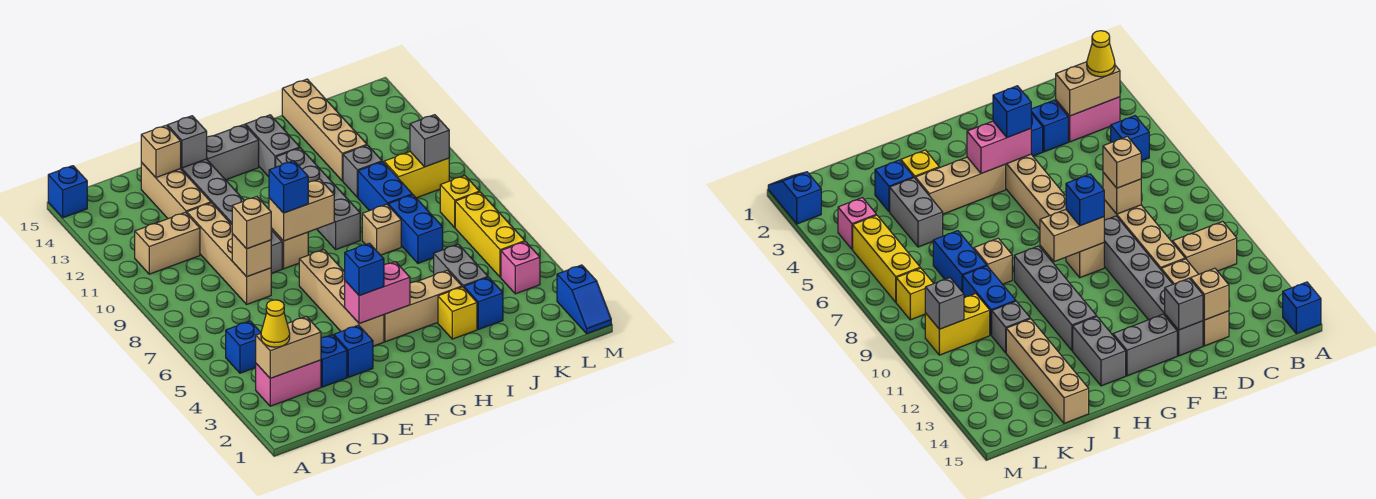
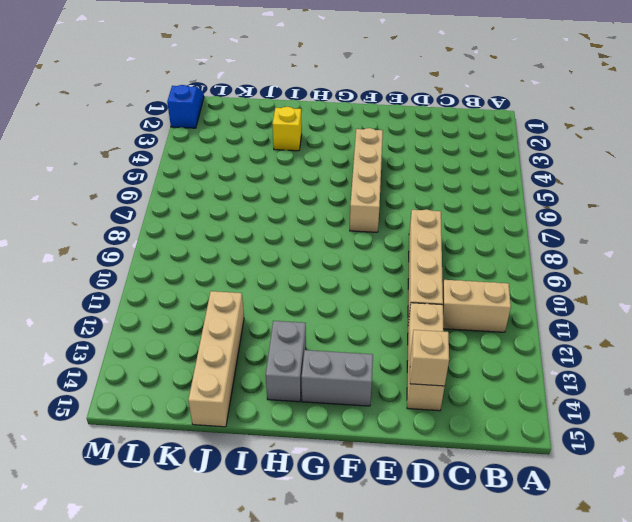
none -> blue 1x1 brick [48,166,87,218]
none -> pink 1x2 brick [256,360,321,406]
none -> blue 1x1 brick [226,321,261,373]
none -> blue 1x1 brick [321,335,347,387]

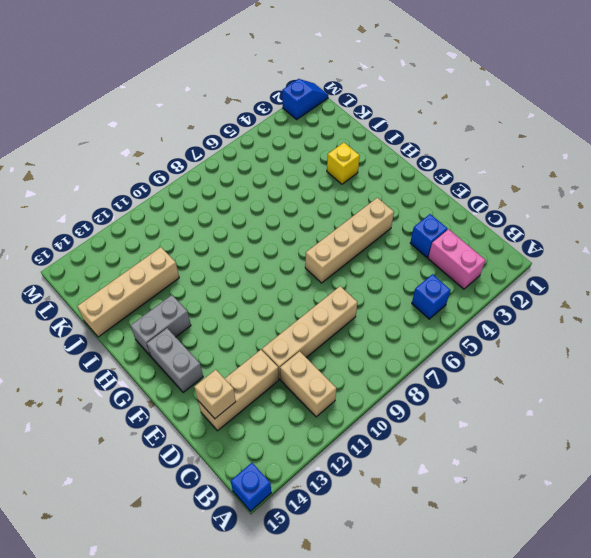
none -> blue 1x1 brick [334,325,373,377]
none -> grey 1x6 brick [181,159,282,273]
none -> tan 1x1 brick [271,228,308,269]
none -> tan 1x3 brick [384,270,462,342]

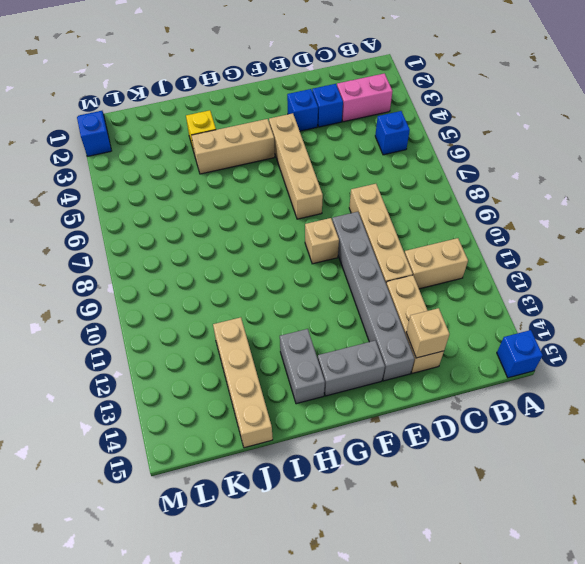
none -> grey 1x4 brick [276,148,360,249]
none -> tan 1x1 brick [362,204,401,255]
none -> blue 1x1 brick [464,277,503,329]
none -> grey 1x2 brick [434,244,488,288]

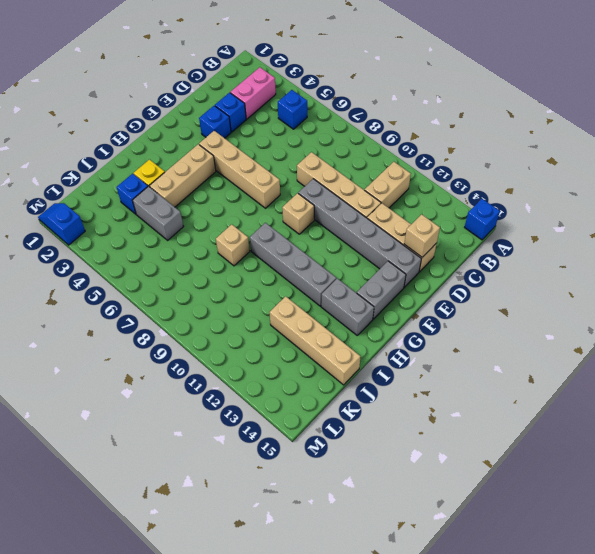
none -> blue 1x2 brick [388,195,443,263]
none -> blue 1x2 brick [358,162,412,211]
none -> grey 1x1 brick [343,145,382,197]
none -> yellow 1x2 brick [384,152,449,198]

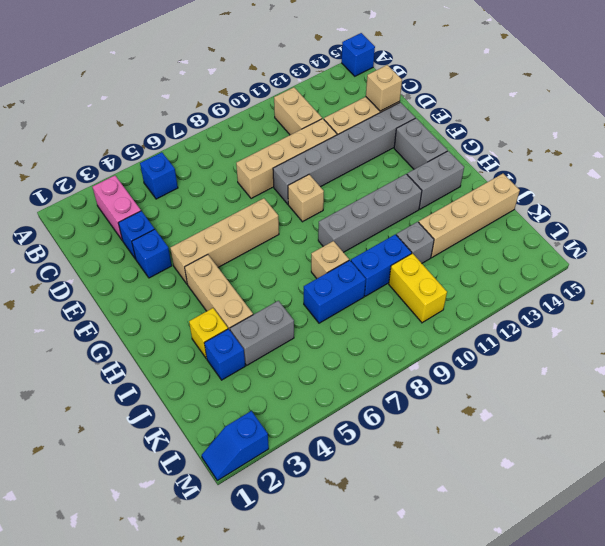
none -> pink 1x1 brick [501,242,540,294]
none -> yellow 1x3 brick [455,192,525,277]
none -> yellow 1x1 brick [440,176,480,228]
none -> tan 1x2 brick [256,316,321,378]

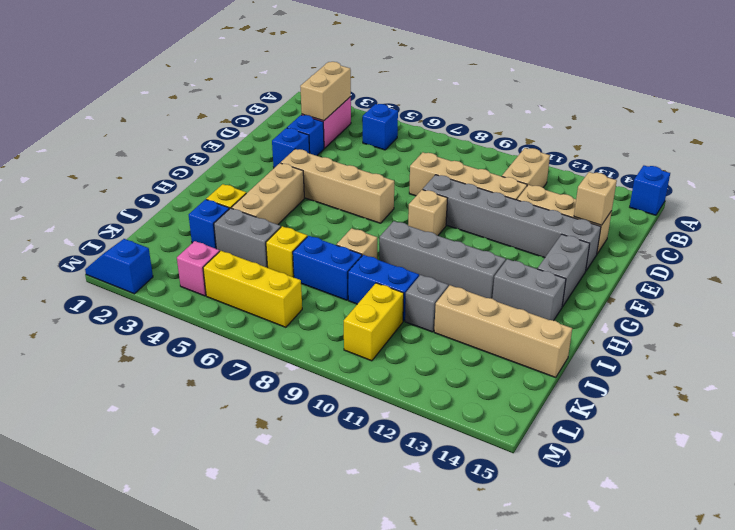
yellow 1x1 brick [266,226,307,277] -> yellow 1x1 brick moved to [440,176,480,228]
none -> tan 1x1 brick [232,234,271,277]
none -> grey 1x1 brick [167,116,207,168]
none -> pink 1x2 brick [345,262,410,324]
none -> tan 1x2 brick [269,179,334,241]

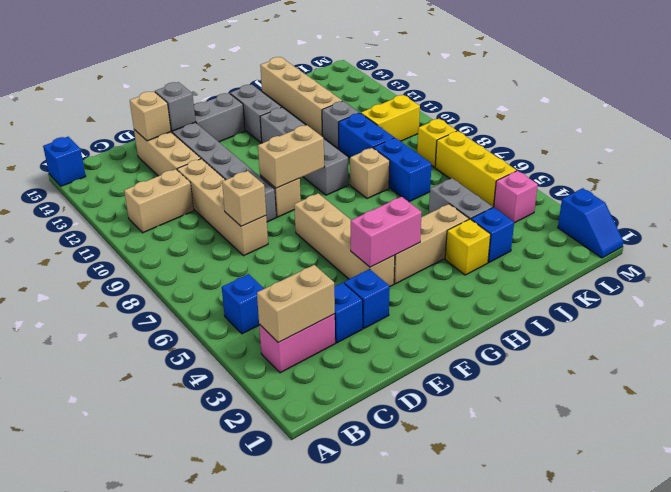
none -> grey 1x1 brick [410,115,449,167]
none -> yellow 1x1 cone [261,300,290,347]
none -> tan 1x1 brick [232,197,271,249]
none -> blue 1x1 brick [345,243,384,296]

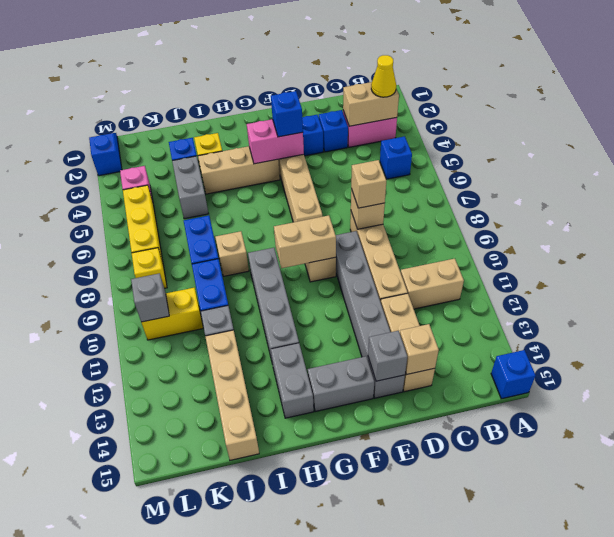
none -> blue 1x1 brick [269,161,308,213]

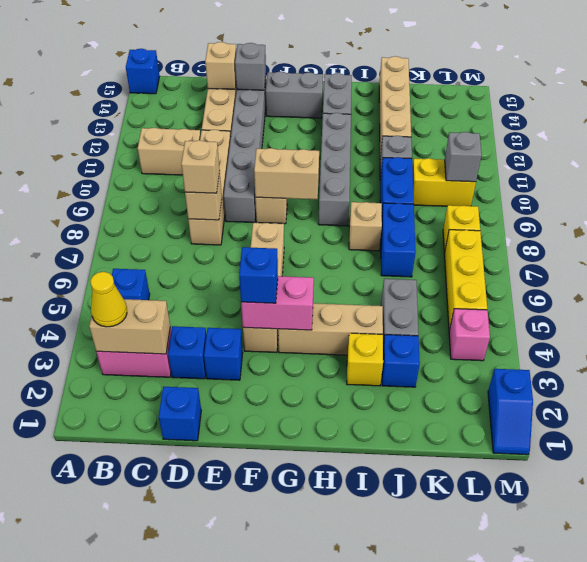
blue 1x1 brick [159,387,201,441] -> blue 1x1 brick moved to [269,161,308,213]

